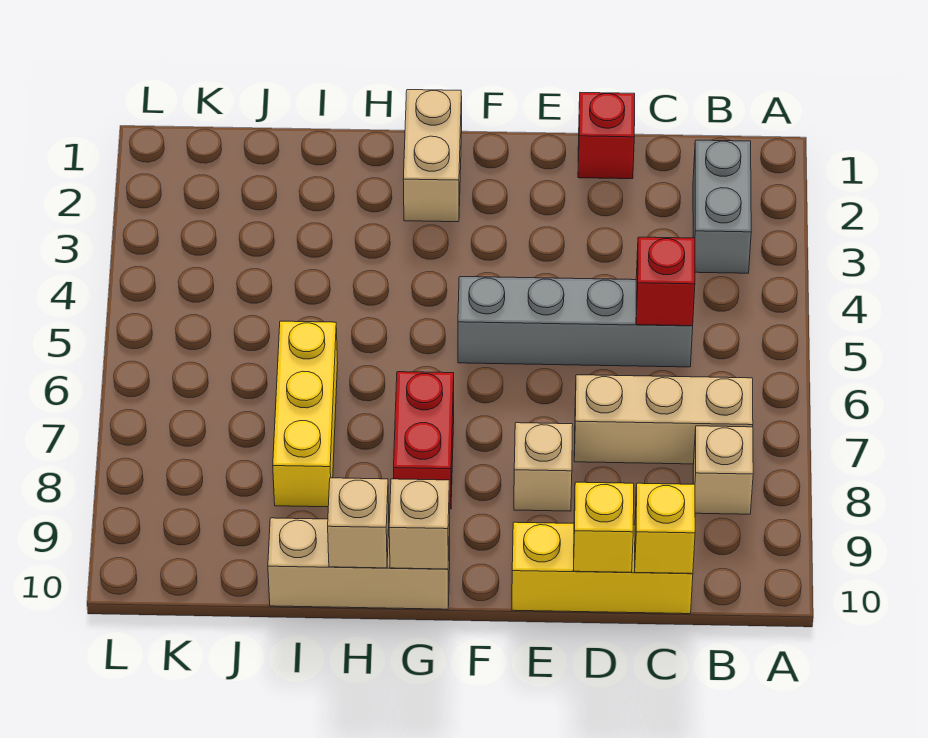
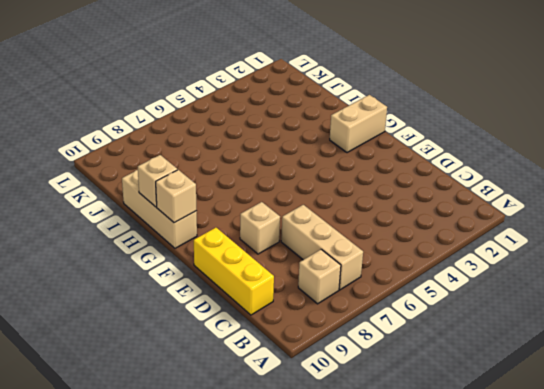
none -> grey 1x2 brick [693,140,751,273]
none -> grey 1x4 brick [458,277,693,367]
none -> red 1x1 brick [578,93,635,179]

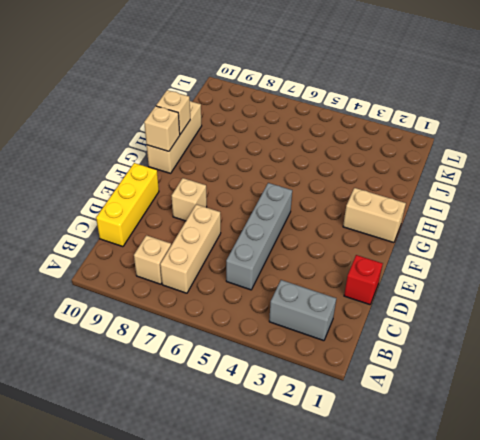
none -> red 1x2 brick [394,372,454,509]
none -> yellow 1x3 brick [273,321,338,507]
none -> red 1x1 brick [636,237,695,326]

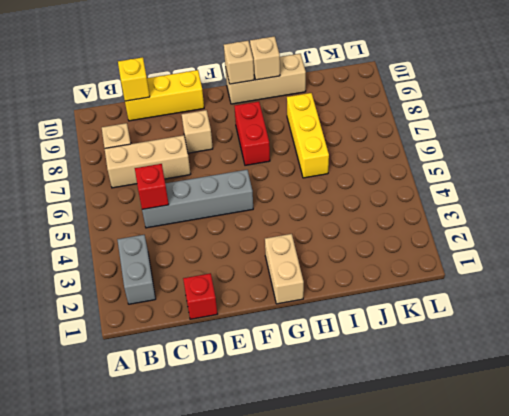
none -> yellow 1x1 brick [573,482,634,572]

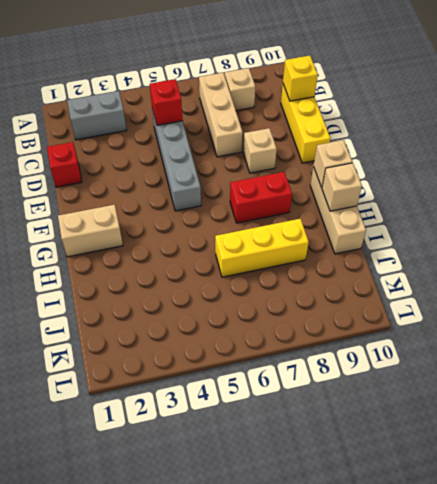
none -> yellow 1x1 brick [573,482,634,572]

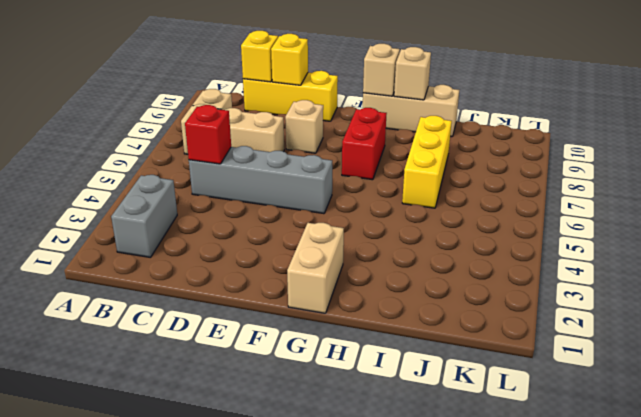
none -> red 1x1 brick [578,93,635,179]

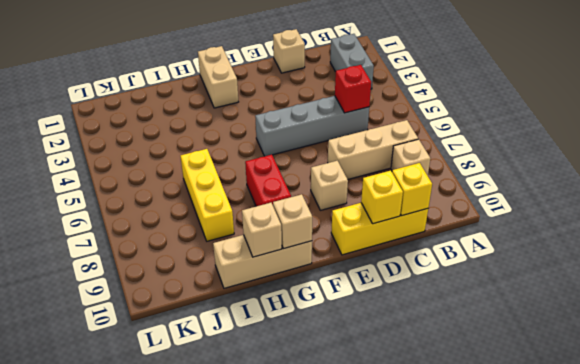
tan 1x1 brick [273,29,305,73] -> red 1x1 brick [578,93,635,179]

